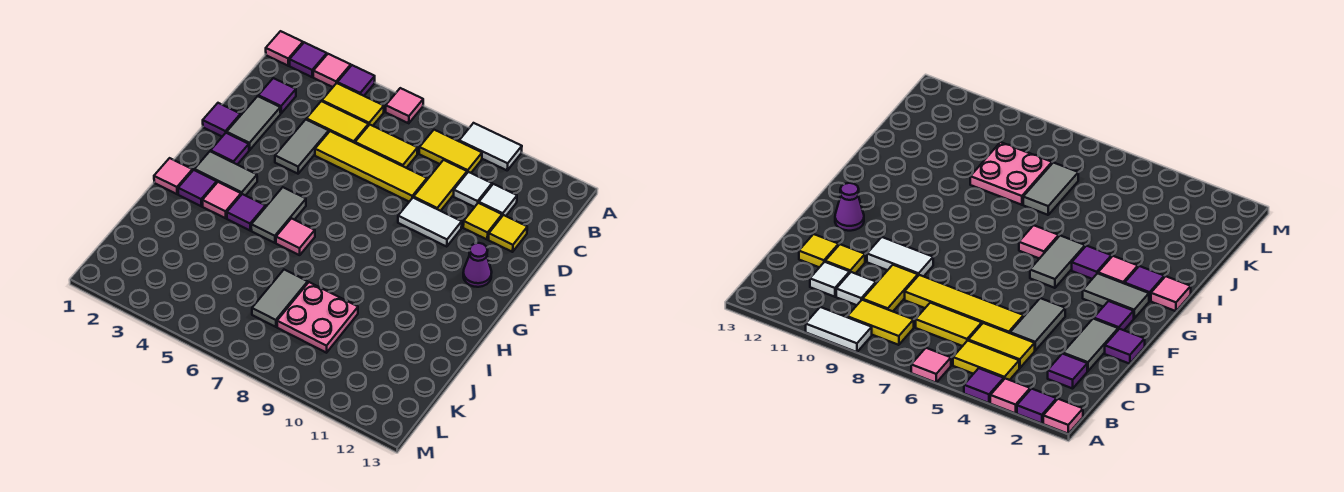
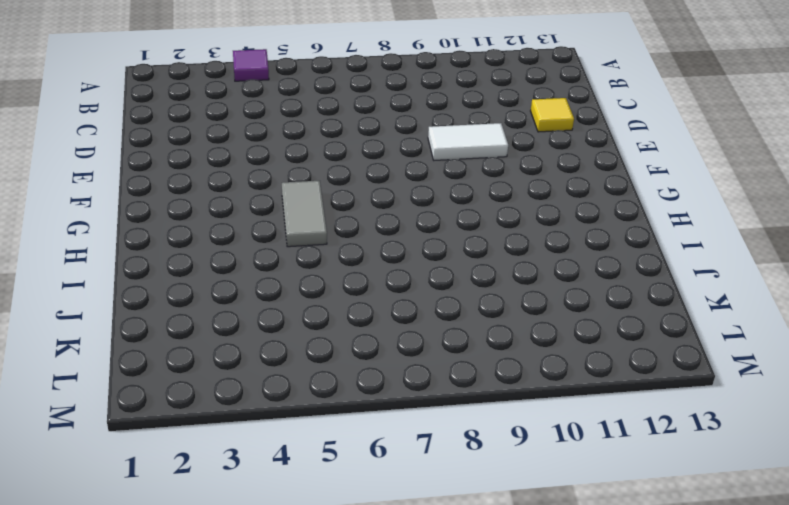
none -> pink 1x1 tile [266,31,303,66]
none -> purple 1x1 tile [289,42,327,77]
none -> pink 1x1 tile [313,54,351,87]
none -> pink 1x1 tile [386,88,423,123]

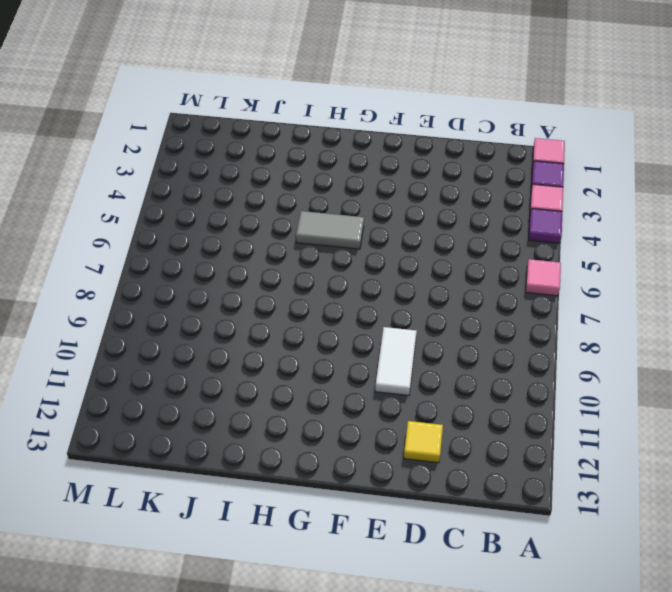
none -> white 1x2 tile [459,123,522,170]
none -> yellow 1x2 tile [322,83,384,126]
none -> yellow 1x2 tile [419,130,482,173]
none -> purple 1x1 tile [258,78,296,113]

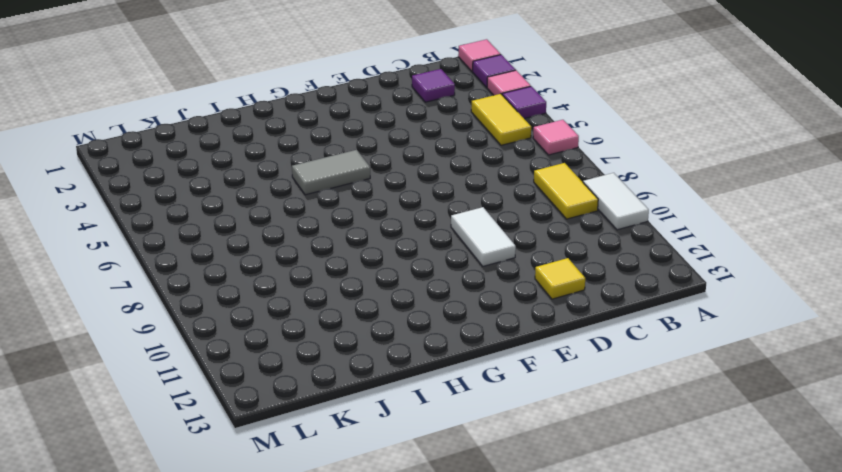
none -> yellow 1x2 tile [306,101,369,143]
none -> yellow 1x2 tile [355,125,418,168]
none -> yellow 1x2 tile [414,160,467,211]
none -> white 1x1 tile [454,172,492,207]

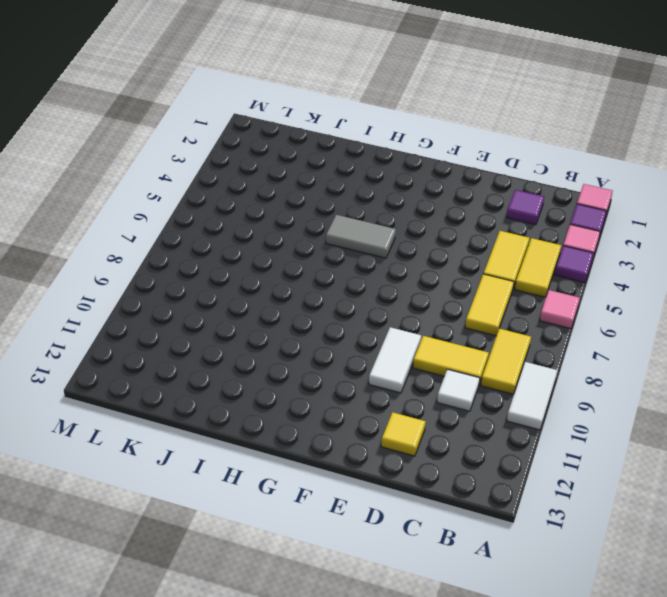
none -> white 1x1 tile [479,184,517,216]
none -> grey 1x2 tile [227,96,281,150]
none -> grey 1x2 tile [275,120,329,174]
none -> yellow 1x4 tile [315,131,427,202]

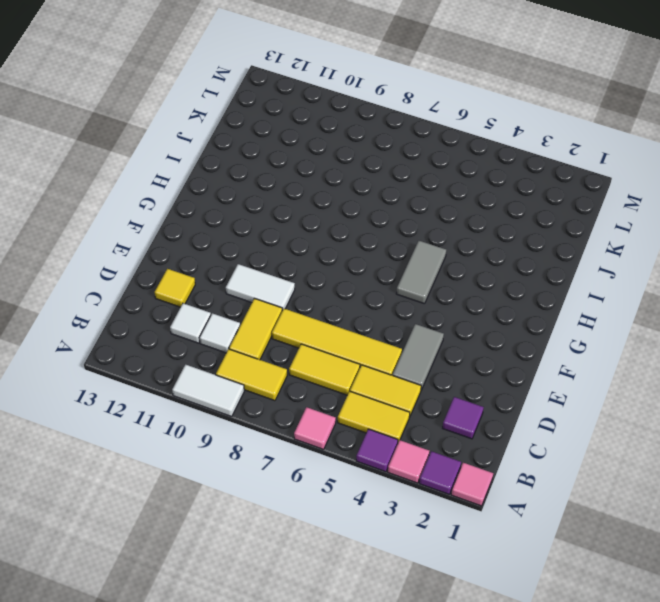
none -> grey 1x2 tile [227,96,281,150]
none -> yellow 1x1 tile [463,203,502,239]
none -> purple 1x1 tile [203,103,241,137]
none -> purple 1x1 tile [211,133,249,165]

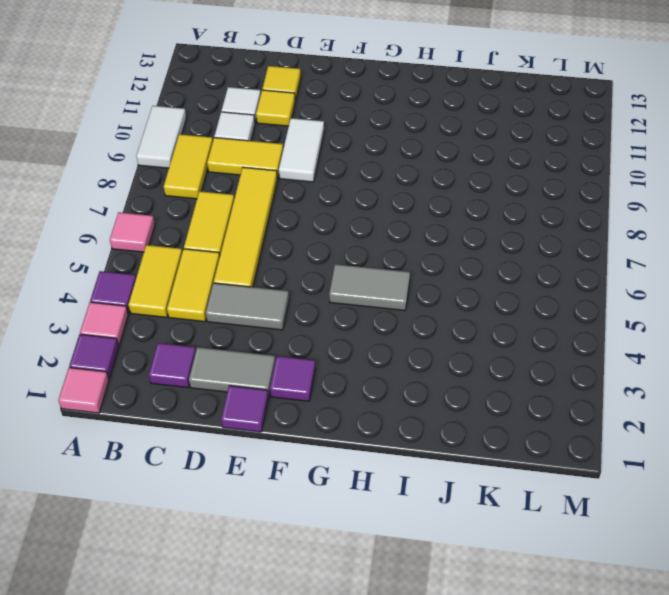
none -> purple 1x1 cone [463,243,492,287]
none -> grey 1x2 tile [194,151,257,196]
none -> pink 1x1 tile [154,158,193,194]
none -> purple 1x1 tile [178,170,217,206]

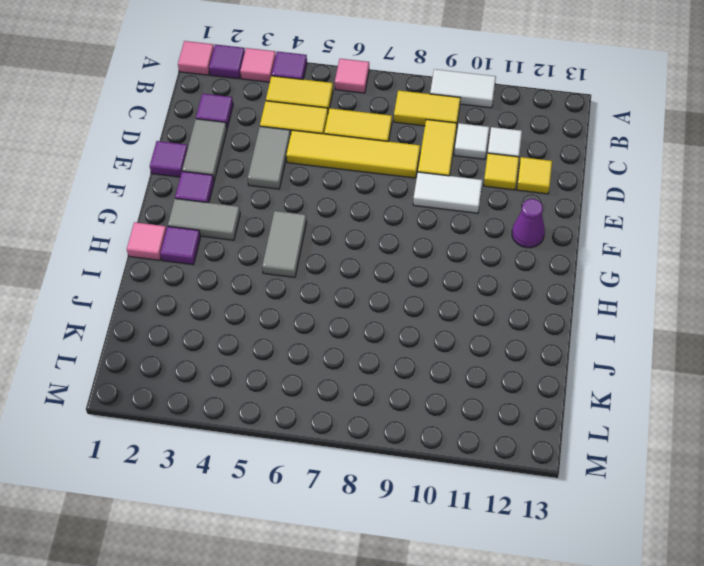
none -> pink 1x1 tile [202,182,241,218]
none -> purple 1x1 tile [227,194,266,230]
none -> pink 1x1 tile [276,218,315,255]
none -> grey 1x2 tile [252,270,308,327]

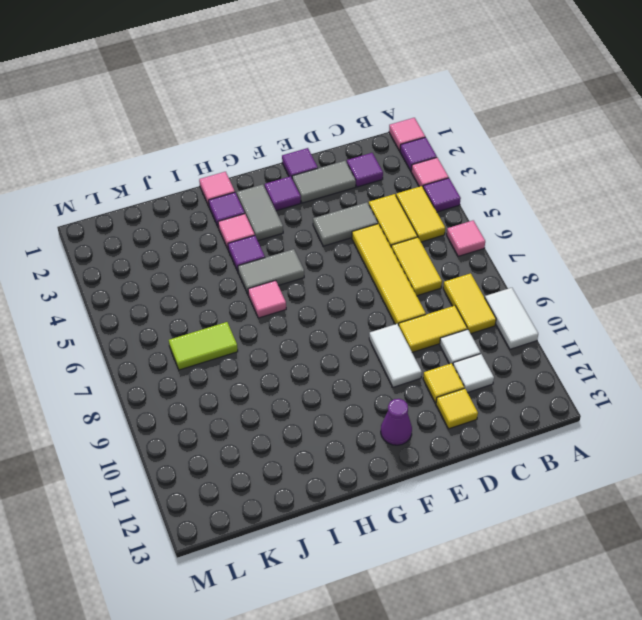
lime 1x2 tile [169,322,238,370] -> grey 1x2 tile [252,270,308,327]
none -> pink 2x2 plate [277,282,358,353]

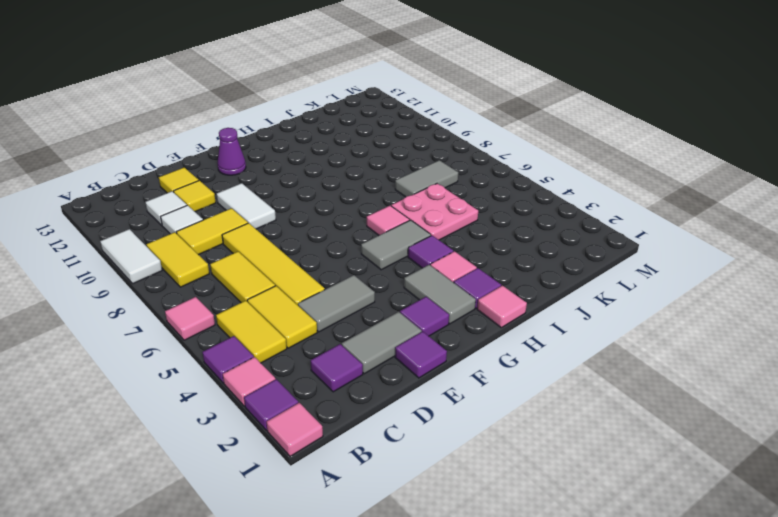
pink 2x2 plate [391,184,478,240] -> pink 2x2 plate moved to [277,282,358,353]

